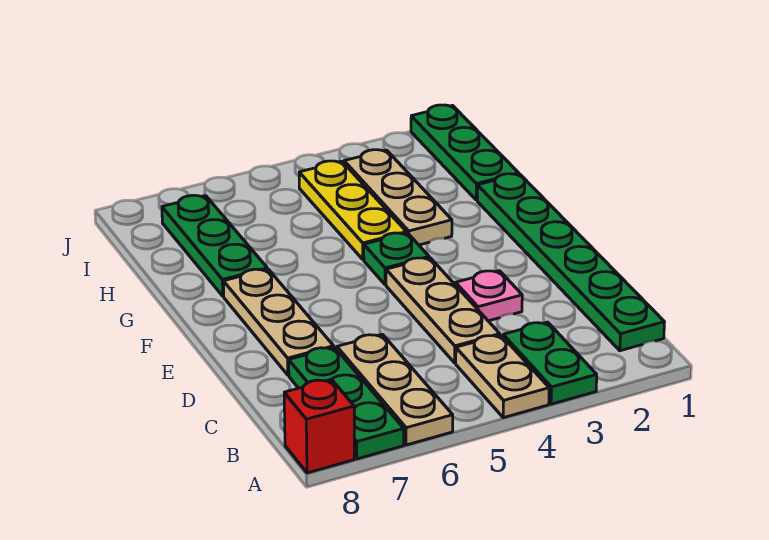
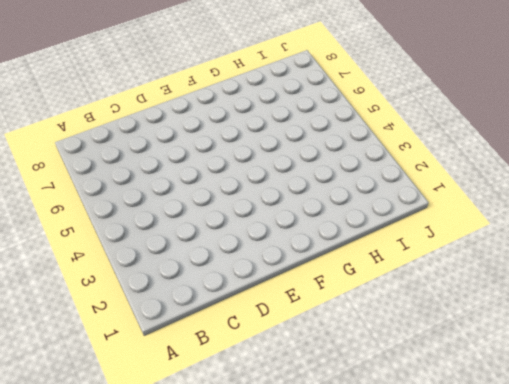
none -> green 1x2 plate [503,322,597,404]
none -> tan 1x2 plate [456,335,549,418]
none -> tan 1x3 plate [337,334,453,445]

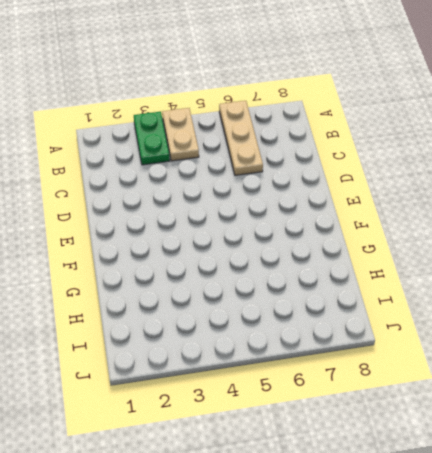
none -> green 1x3 plate [289,347,404,459]
none -> red 1x1 brick [284,379,354,473]
none -> green 1x6 plate [477,174,664,351]

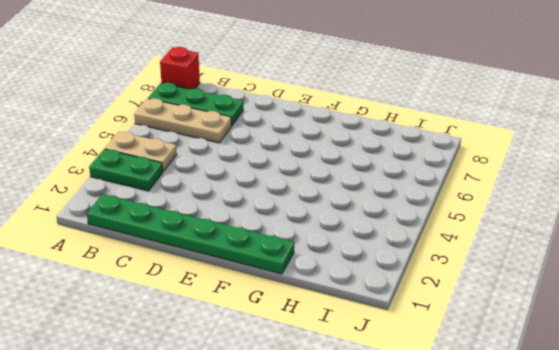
none -> tan 1x3 plate [386,258,500,363]
none -> pink 1x1 plate [456,271,522,321]
none -> tan 1x3 plate [223,269,334,375]

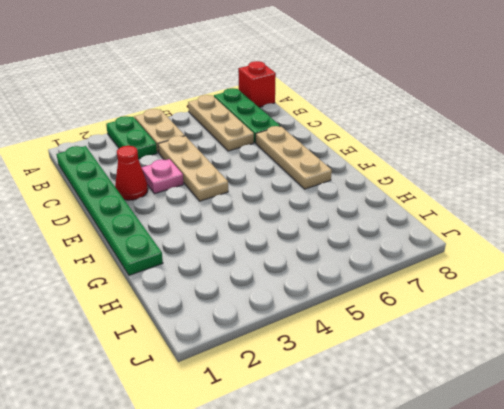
red 1x1 cone [115,146,148,200] -> none
none -> green 1x1 plate [364,233,429,285]
none -> tan 1x3 plate [344,150,452,245]
none -> yellow 1x3 plate [299,161,406,260]

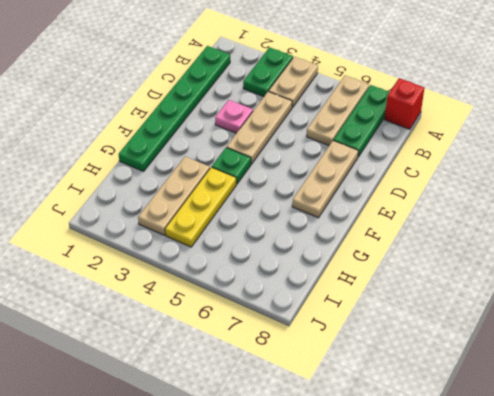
none -> green 1x3 plate [162,195,267,296]
none -> green 1x3 plate [411,105,519,200]

